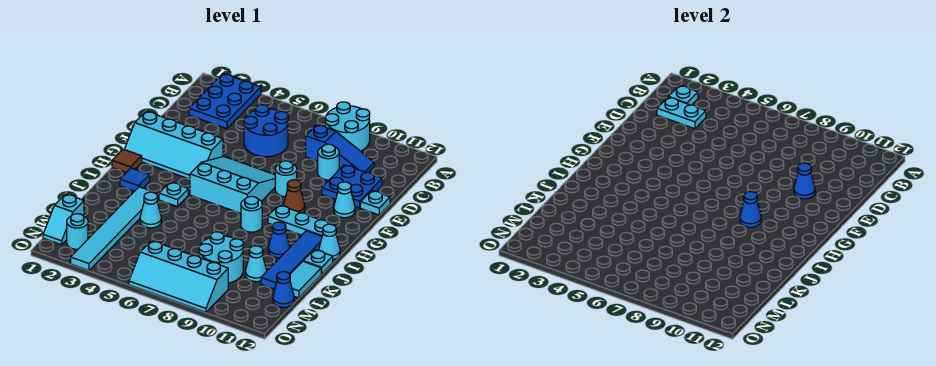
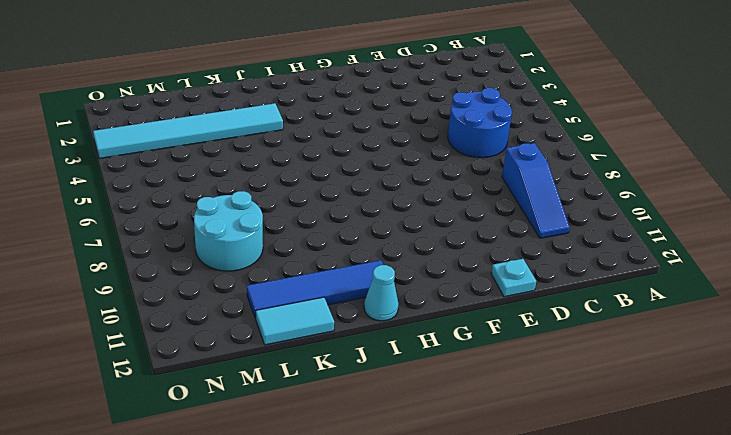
none -> blue 2x3 plate [189,74,261,129]
none -> cyan 2x2 round brick [325,102,370,151]
none -> cyan 1x1 round brick [318,144,339,180]
none -> blue 2x2 plate [322,165,382,208]

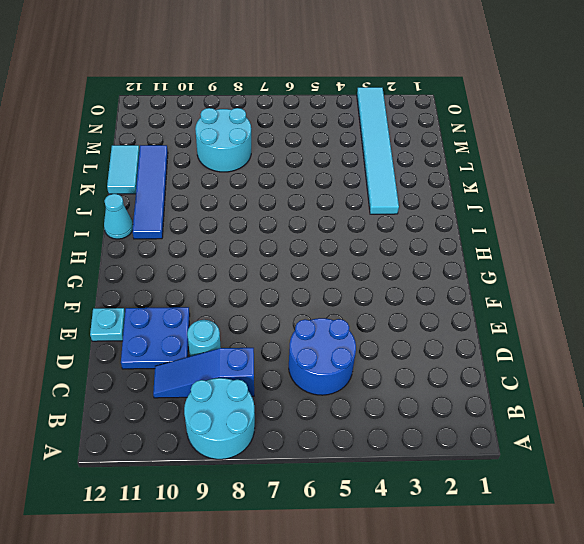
none -> blue 2x3 plate [189,74,261,129]
none -> cyan 2x4 slope [124,111,223,179]
none -> cyan 3x3 slope [190,156,275,213]
none -> cyan 1x1 round brick [275,161,297,197]

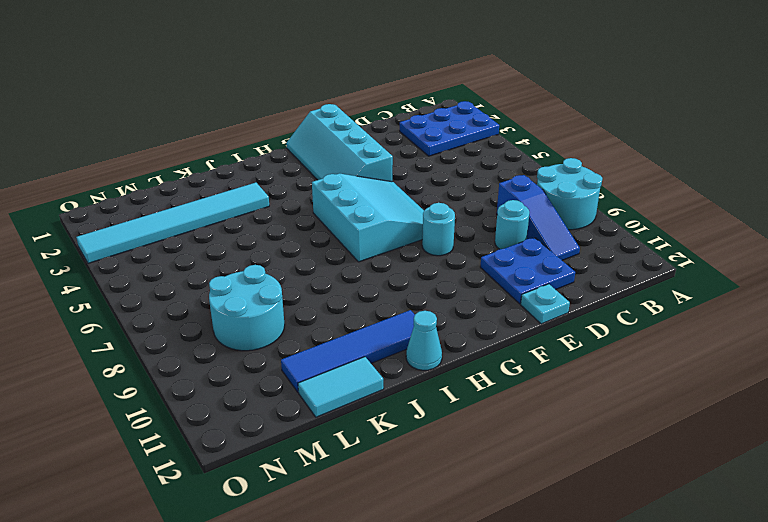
none -> blue 2x2 round brick [244,105,288,157]
none -> cyan 1x1 cone [334,182,355,218]
none -> brown 1x1 cone [283,180,305,213]
none -> brown 1x1 tile [112,149,142,173]

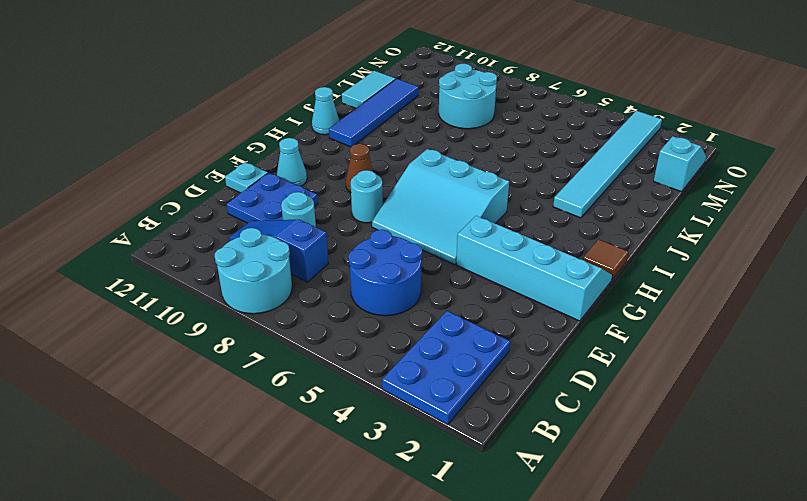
none -> cyan 1x3 plate [268,205,336,236]
none -> blue 1x1 tile [120,168,150,191]
none -> cyan 1x1 plate [159,182,188,207]
none -> cyan 1x1 round brick [241,196,262,232]

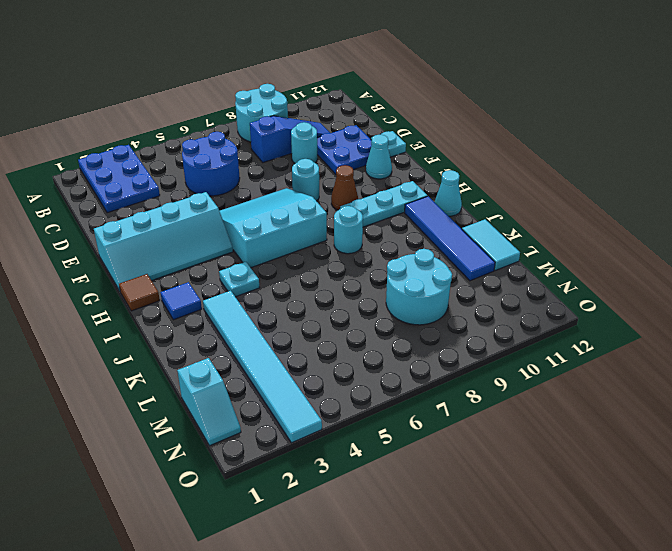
none -> blue 1x1 cone [268,222,290,258]
none -> cyan 1x1 plate [303,250,333,274]
none -> cyan 1x1 cone [140,192,161,228]
none -> cyan 1x1 cone [245,246,267,282]

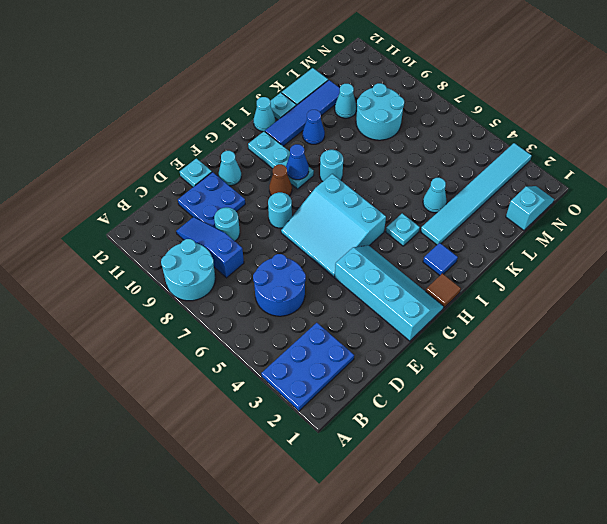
none -> blue 1x1 cone [273,272,294,307]
none -> cyan 1x1 round brick [67,214,88,249]
none -> cyan 2x4 slope [129,241,228,312]
none -> cyan 1x1 plate [669,85,698,105]

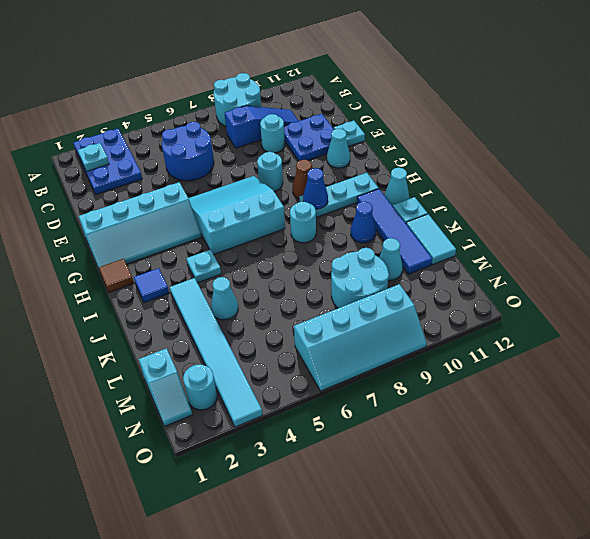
none -> blue 1x1 cone [273,272,294,307]
none -> cyan 1x2 plate [657,97,706,129]
none -> blue 1x1 cone [794,163,815,199]

